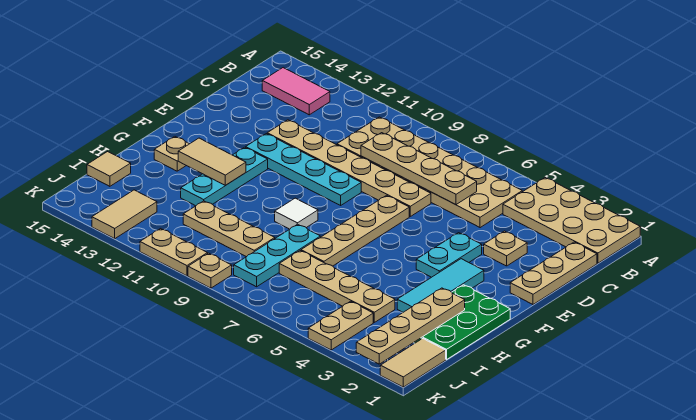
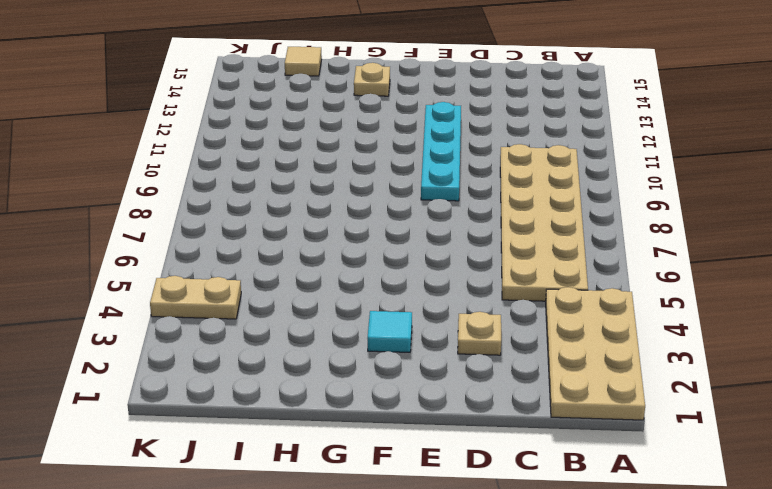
cyan 1x1 tile [368,311,412,352] -> cyan 1x3 tile [397,259,484,312]
none -> pink 1x2 tile [262,68,330,115]
none -> tan 1x3 plate [510,242,597,304]
none -> tan 1x6 plate [267,120,431,216]

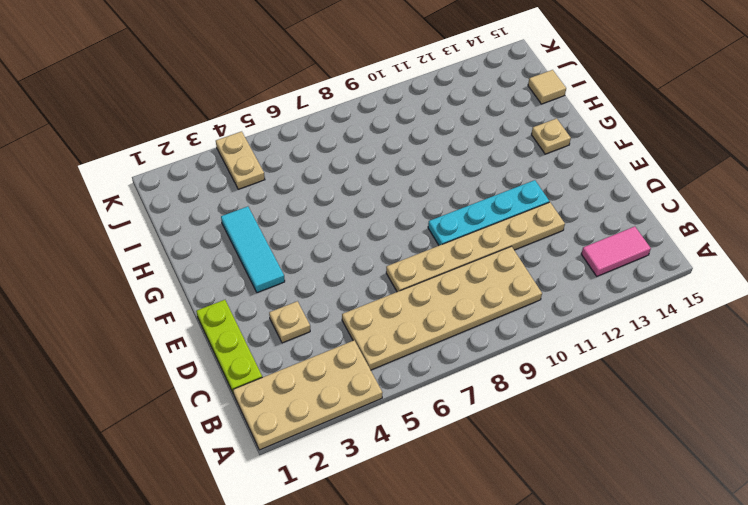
lime 1x3 plate [196,300,262,394] -> tan 1x3 plate [510,242,597,304]
none -> cyan 1x2 plate [416,233,482,277]
none -> tan 1x4 plate [301,195,409,266]
none -> cyan 1x3 plate [181,147,268,206]

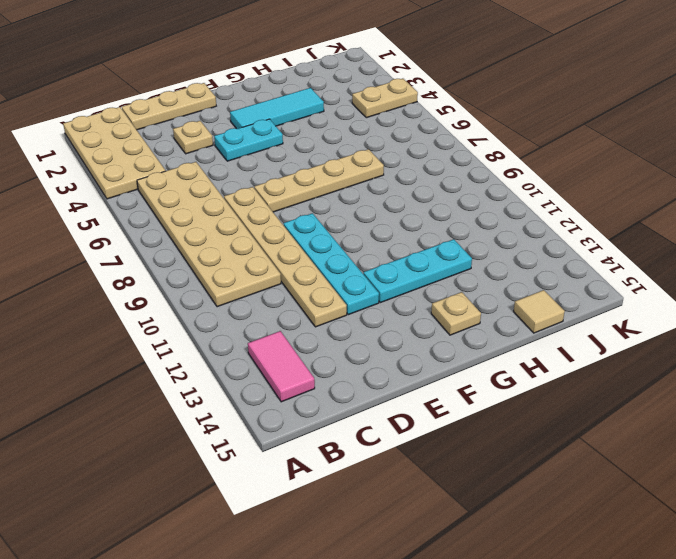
none -> green 2x3 plate [414,285,510,360]
none -> white 1x1 tile [275,198,318,229]
none -> cyan 1x3 plate [234,224,320,287]

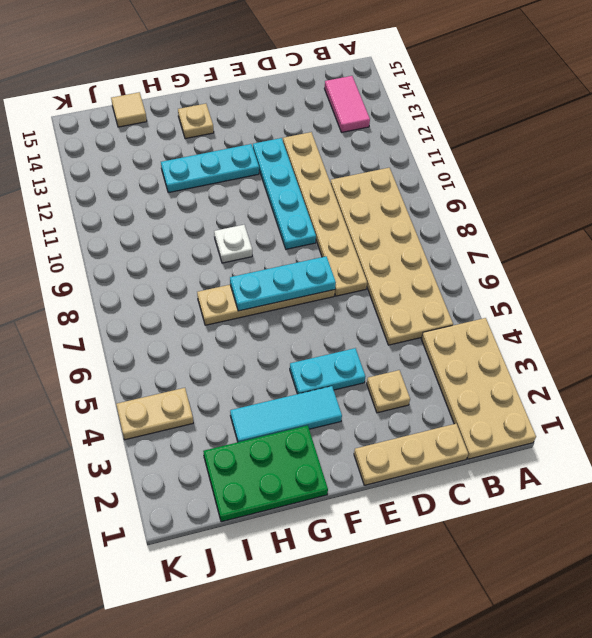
cyan 1x3 plate [230,256,336,311] -> cyan 1x3 plate moved to [234,224,320,287]
white 1x1 plate [214,225,252,263] -> white 1x1 tile [275,198,318,229]
none -> tan 1x4 plate [279,251,395,322]
none -> tan 1x3 plate [183,201,275,257]
none -> tan 1x2 tile [380,339,446,387]

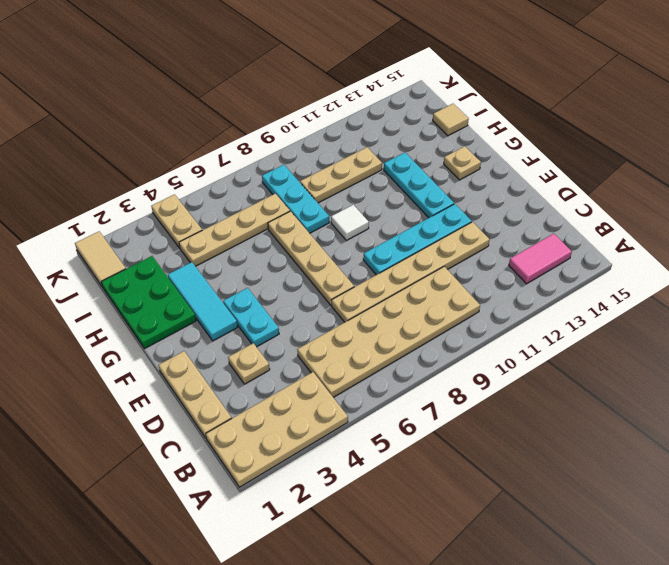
none -> tan 1x2 tile [92,190,157,239]
none -> tan 1x1 plate [188,253,232,288]
none -> tan 1x2 plate [140,229,208,276]

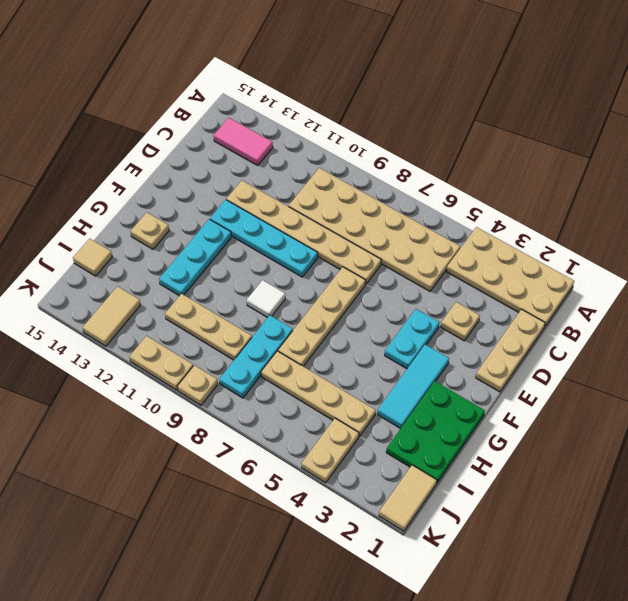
none -> tan 1x4 plate [361,133,477,205]
none -> tan 1x2 tile [178,138,246,185]
none -> tan 1x4 plate [356,288,465,364]

